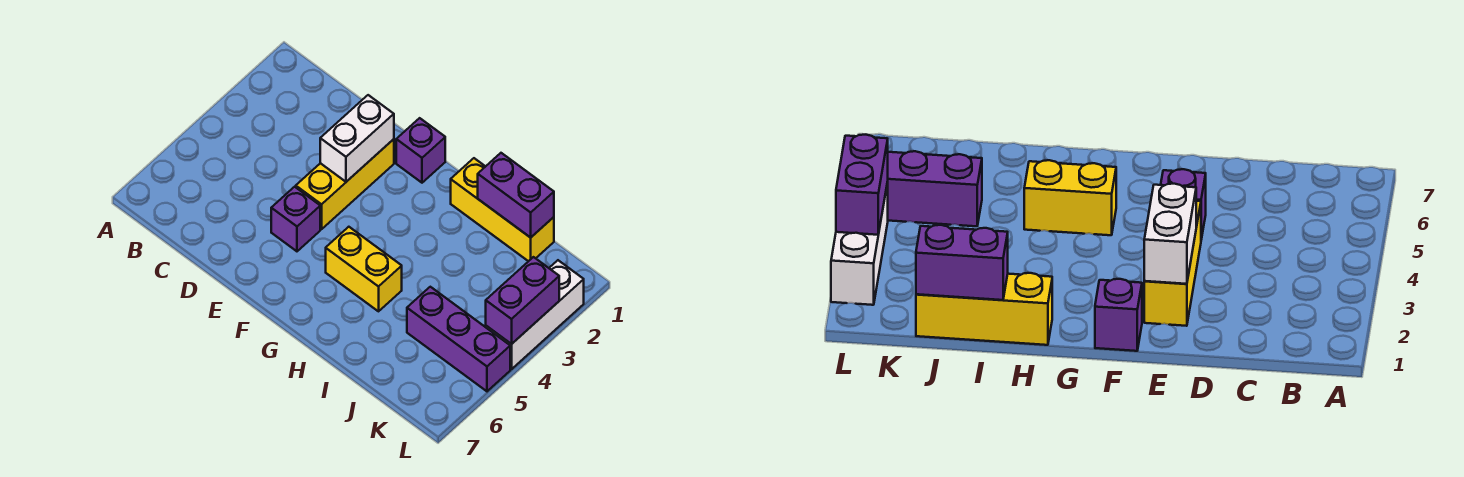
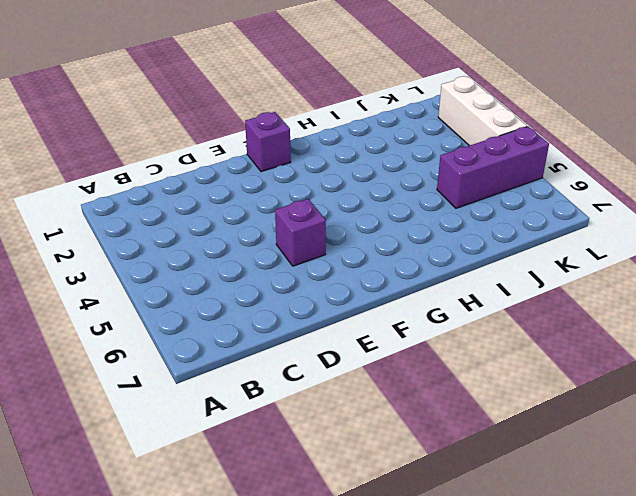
none -> yellow 1x3 brick [296,139,394,229]
none -> yellow 1x2 brick [326,227,402,311]

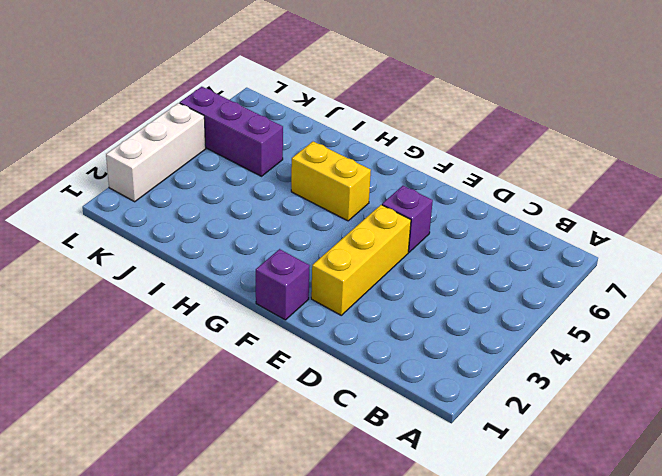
none -> yellow 1x3 brick [451,158,554,261]
none -> white 1x2 brick [320,95,394,182]

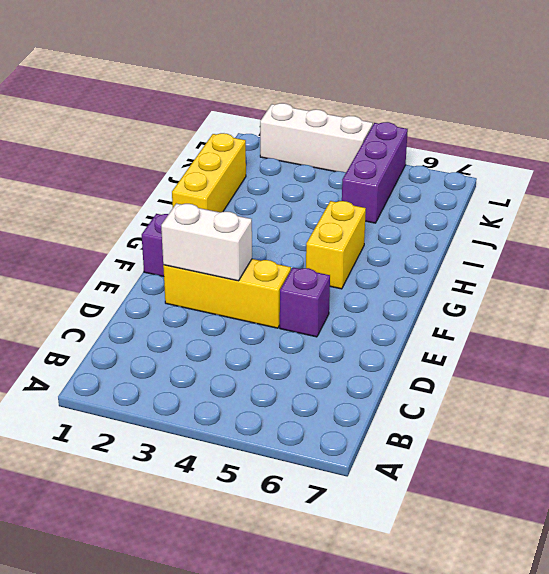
none -> purple 1x2 brick [478,153,554,238]
none -> purple 1x2 brick [486,257,559,344]

